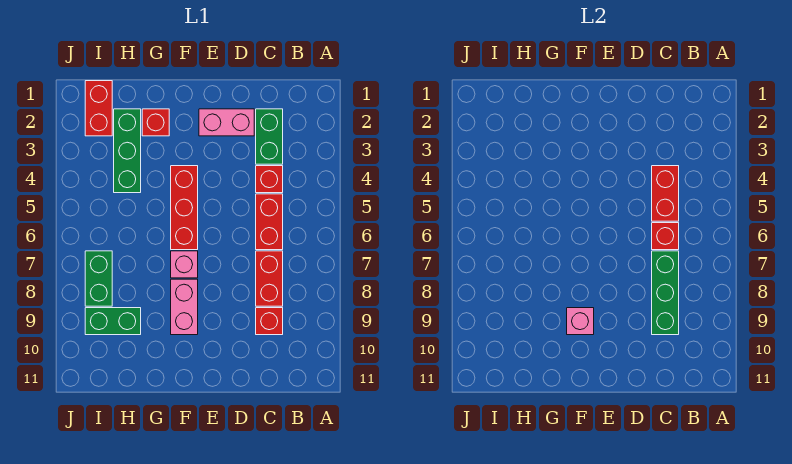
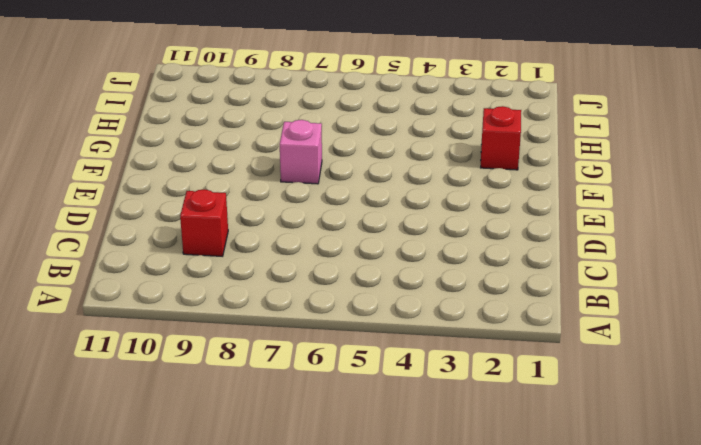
none -> green 1x2 brick [256,109,283,164]
none -> red 1x1 brick [256,166,283,193]
none -> red 1x2 brick [256,194,283,250]

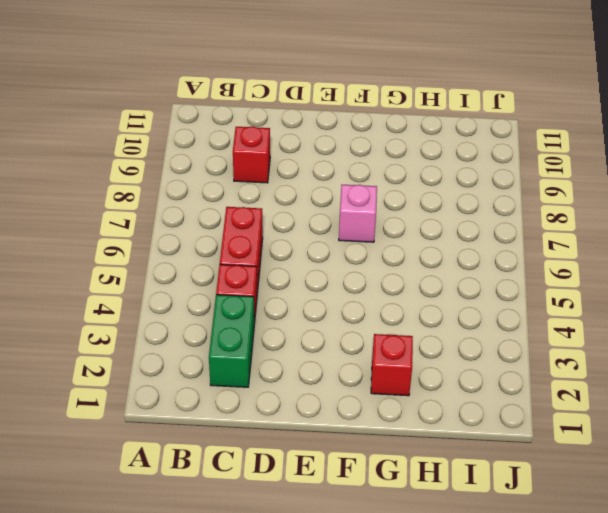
none -> red 1x2 brick [256,251,283,306]
none -> pink 1x2 brick [199,109,254,136]
none -> red 1x3 brick [171,166,198,250]

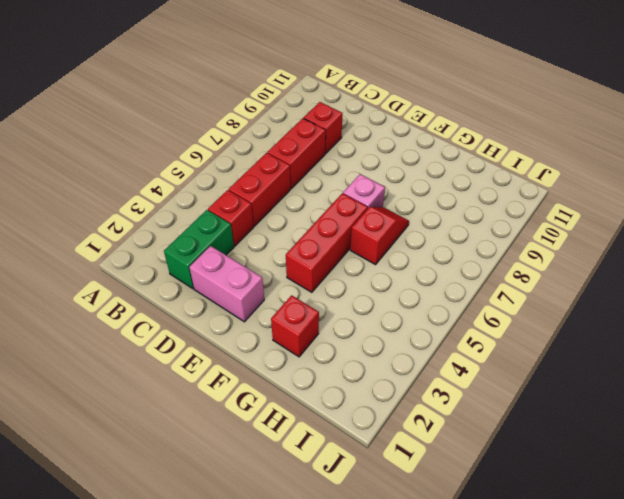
red 1x2 slope [350,207,409,265] -> none
none -> pink 1x2 brick [171,279,198,335]
none -> green 1x3 brick [114,109,141,193]
none -> green 1x2 brick [85,308,141,335]

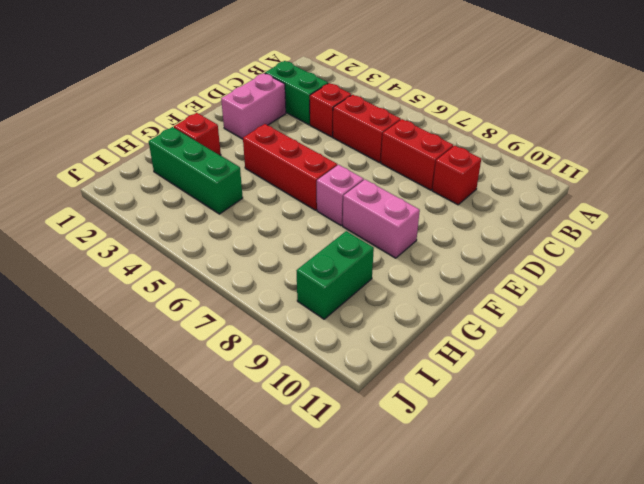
none -> red 1x2 brick [85,81,112,136]
none -> green 1x2 brick [85,251,112,306]
none -> red 1x2 brick [652,166,679,221]

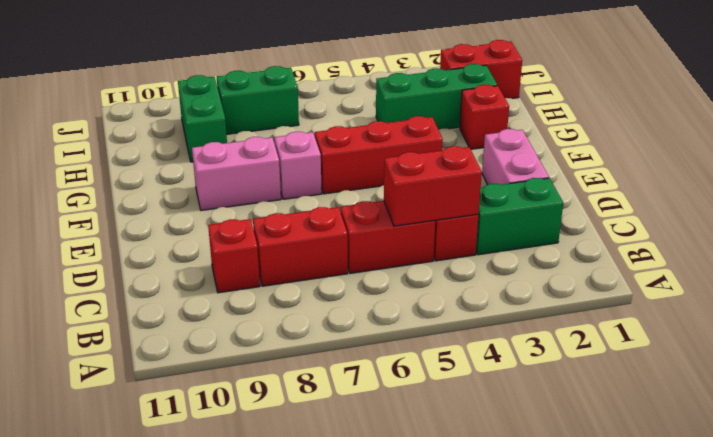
none -> red 1x1 brick [652,223,679,250]
none -> green 1x3 brick [652,251,679,335]
none -> pink 1x1 brick [567,308,594,335]

